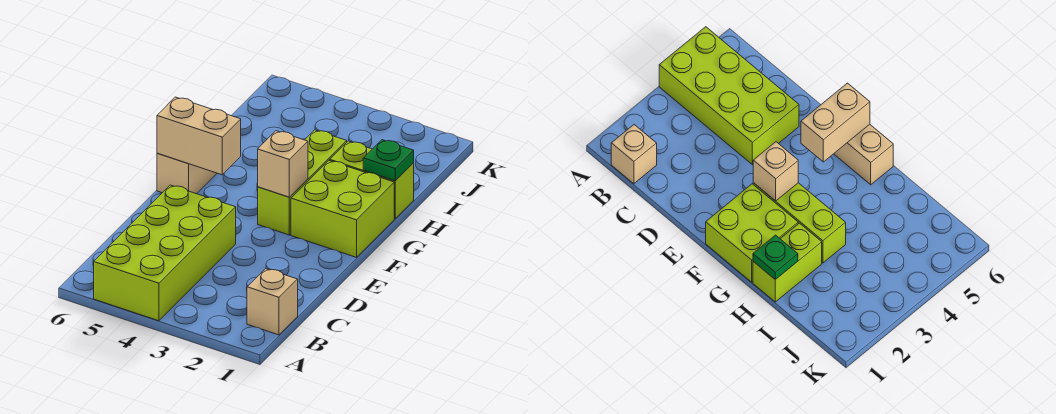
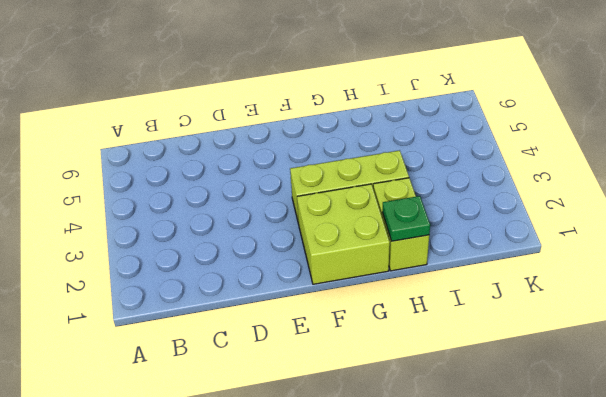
none -> lime 2x4 brick [94,185,236,321]
none -> tan 1x1 brick [247,269,298,335]

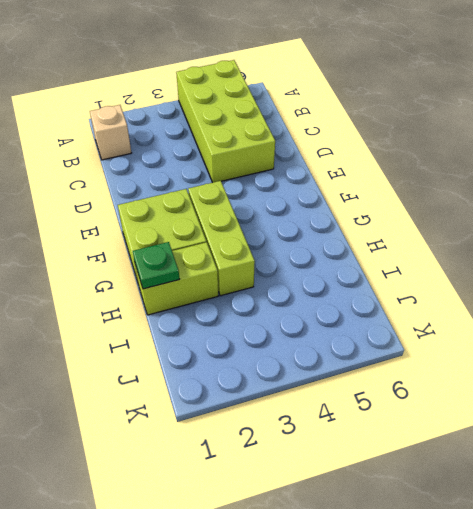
none -> tan 1x2 brick [157,153,217,194]
none -> tan 1x1 brick [258,131,308,197]

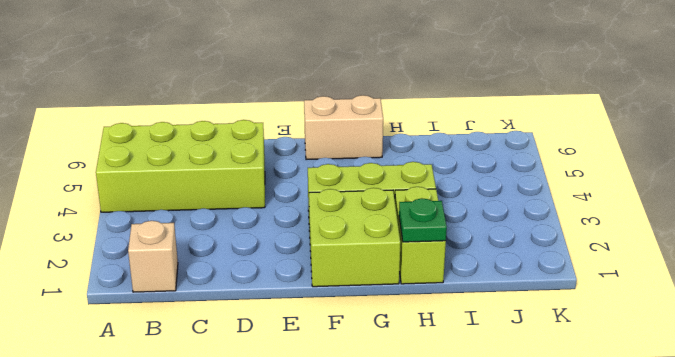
none -> tan 1x1 brick [258,131,308,197]
none -> tan 1x2 brick [157,97,241,175]

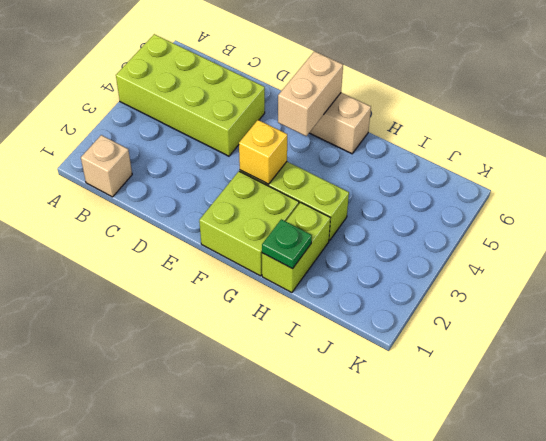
yellow 1x1 brick [239,120,287,184] -> tan 1x1 brick [258,131,308,197]

